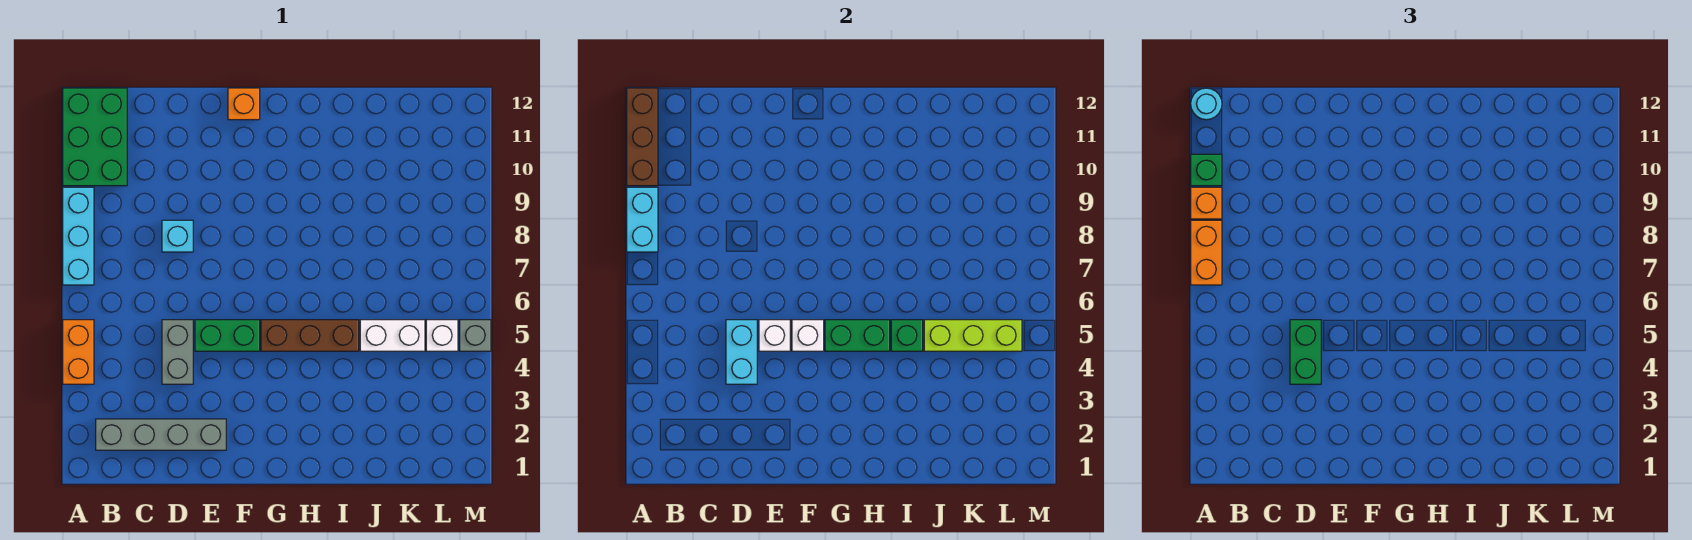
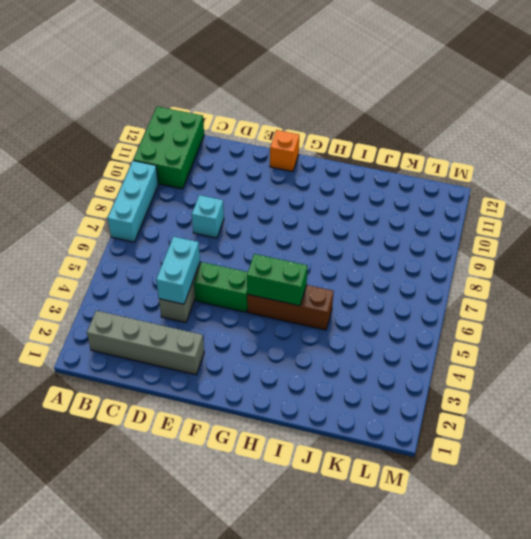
none -> orange 1x2 brick [63,320,94,384]
none -> white 1x2 brick [360,320,425,351]
none -> white 1x1 brick [426,320,458,351]

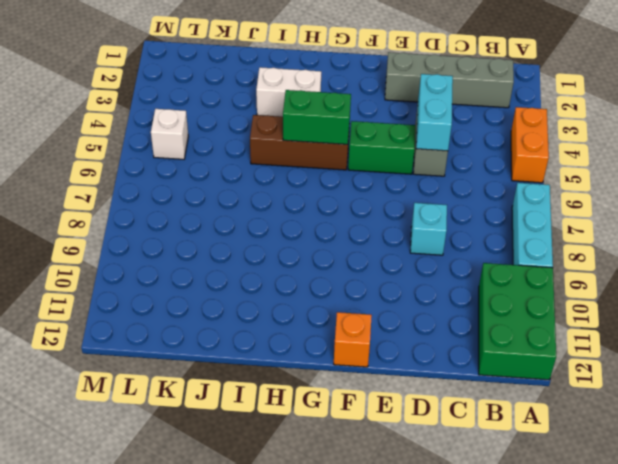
white 1x2 brick [256,67,321,117] -> white 1x2 brick moved to [360,320,425,351]
none -> grey 1x1 brick [460,320,491,351]
none -> cyan 1x2 brick [627,187,658,252]
none -> brown 1x3 brick [627,88,658,186]

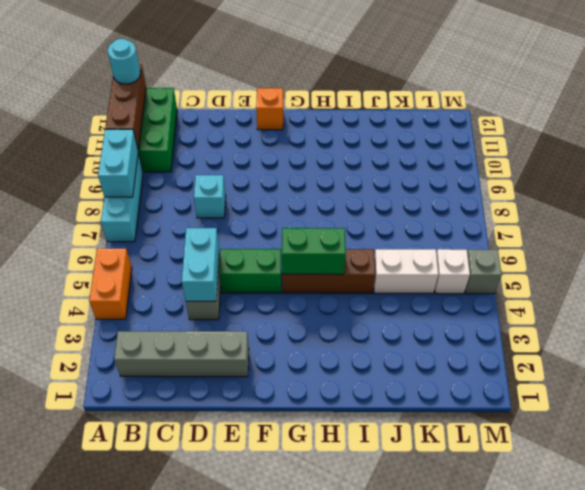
none -> white 1x1 brick [759,320,790,351]
none -> white 1x1 brick [792,320,824,351]
none -> green 1x1 brick [891,320,923,351]

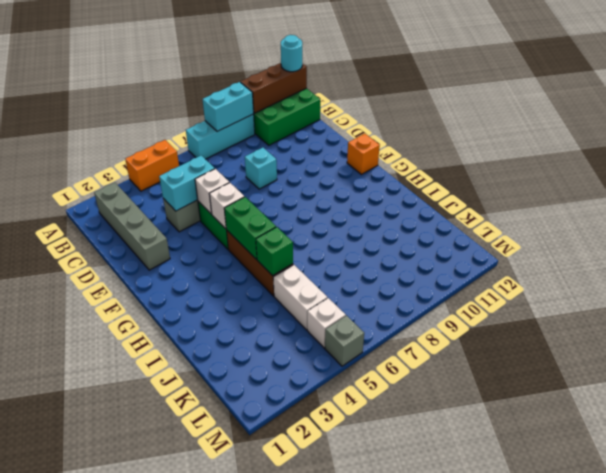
none -> lime 1x3 brick [924,320,1022,351]
none -> orange 1x2 brick [1191,220,1222,285]
none -> orange 1x1 brick [1191,187,1222,219]

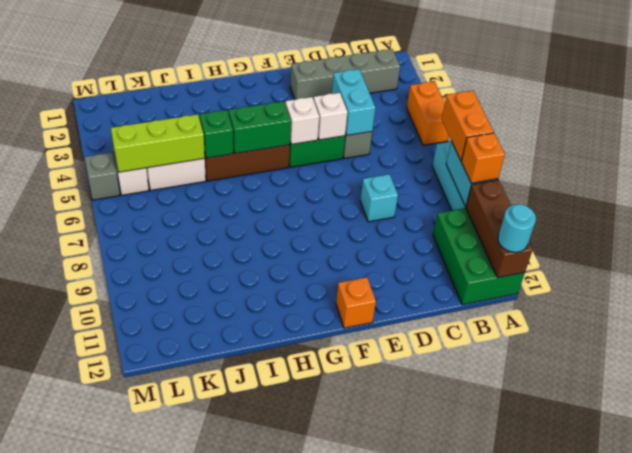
none -> green 1x1 brick [1191,154,1222,186]
none -> green 1x2 brick [1290,320,1321,384]

